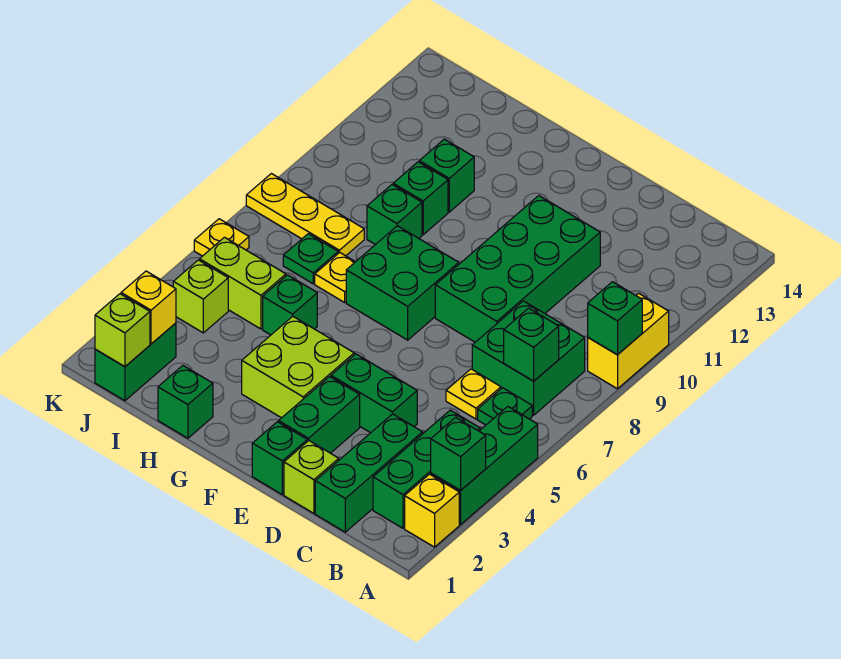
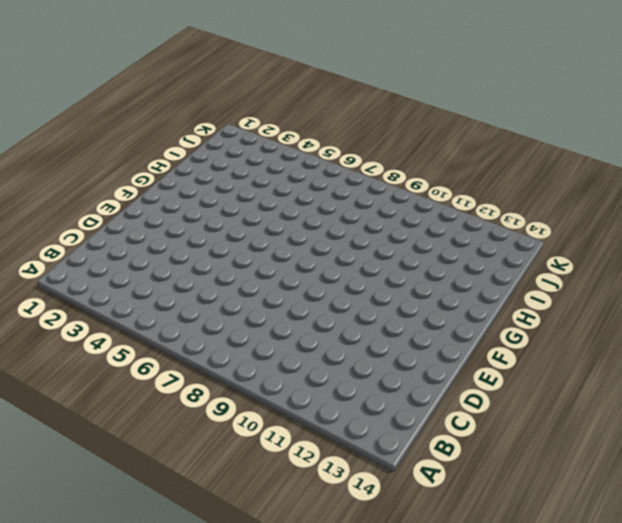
none -> yellow 1x1 brick [405,474,459,547]
none -> green 1x3 brick [431,407,538,524]
none -> yellow 1x2 brick [588,293,669,389]
none -> green 1x3 brick [373,410,480,528]

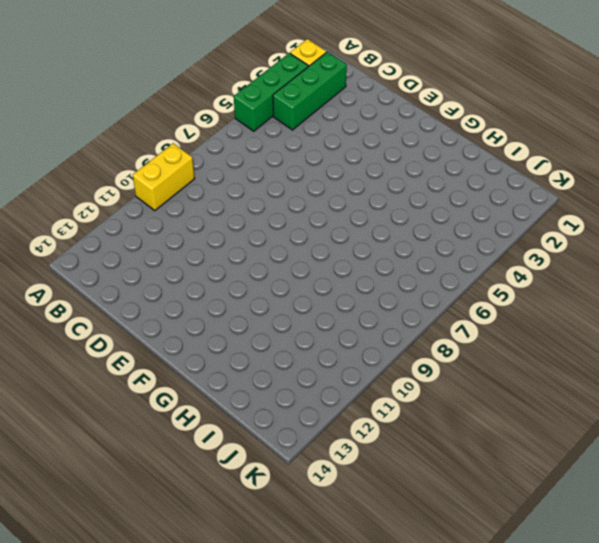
none -> green 1x1 plate [478,388,532,425]
none -> green 2x2 brick [472,301,585,415]
none -> green 1x3 brick [315,414,423,532]
none -> yellow 1x1 plate [446,369,501,419]

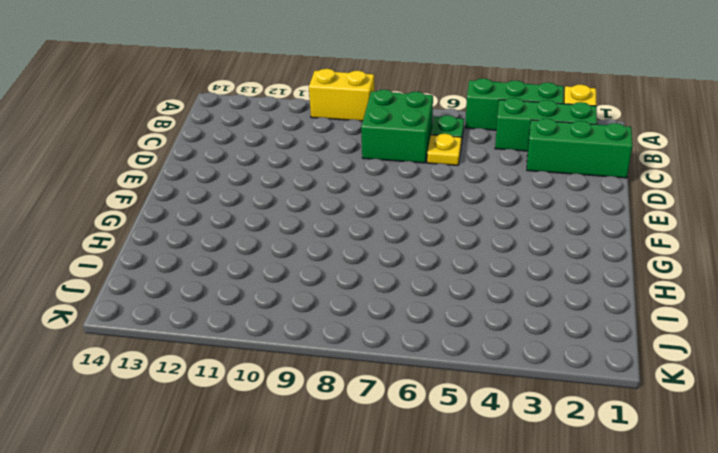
none -> lime 1x1 brick [284,441,339,513]
none -> green 1x2 brick [331,354,417,433]
none -> green 2x4 brick [435,196,600,342]
none -> green 1x1 brick [252,422,307,495]

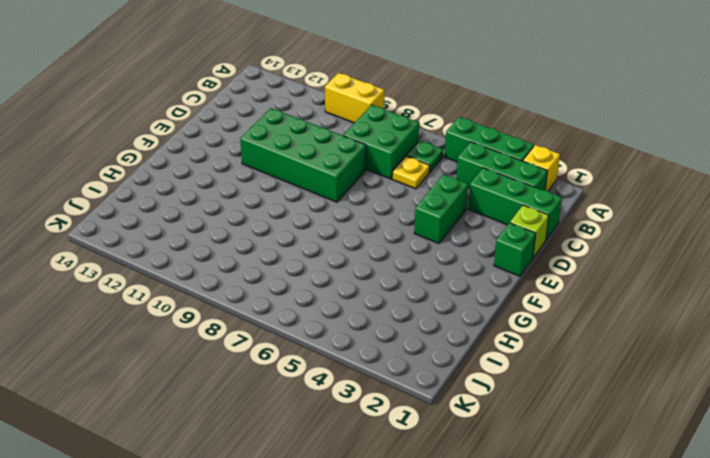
none -> green 1x2 brick [279,377,360,453]
none -> lime 2x2 brick [242,316,354,418]
none -> green 2x2 brick [346,226,459,340]
none -> green 1x1 brick [158,366,213,438]

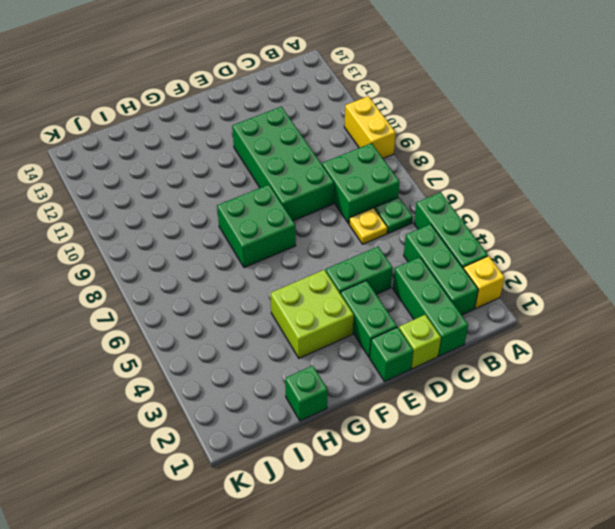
none -> green 1x1 brick [263,275,317,335]
none -> yellow 1x1 plate [315,252,355,302]
none -> green 1x1 brick [367,185,422,245]
none -> green 1x1 brick [393,162,448,235]

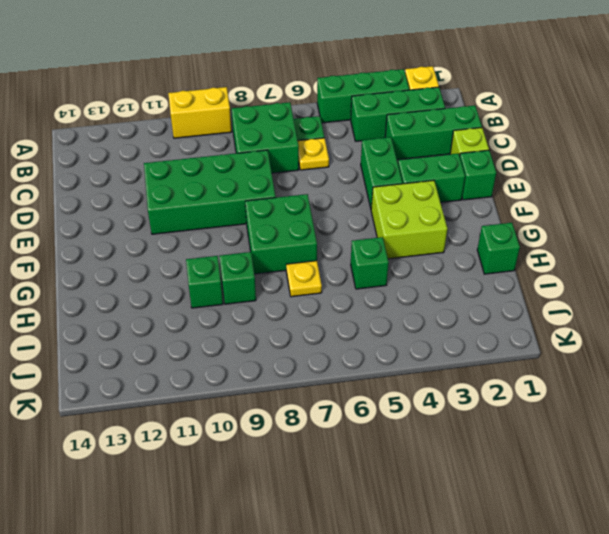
none -> green 1x1 brick [419,139,474,212]
none -> lime 1x2 brick [200,237,286,329]
none -> green 1x1 plate [283,234,338,284]
none -> yellow 1x3 plate [246,174,364,256]

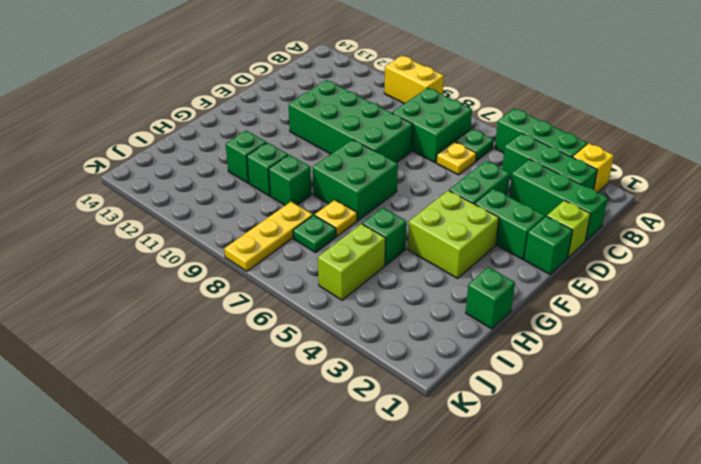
none -> green 1x2 brick [95,323,176,401]
none -> lime 1x1 brick [173,260,228,333]
none -> yellow 1x1 plate [194,219,249,256]
none -> green 1x1 brick [431,417,486,490]

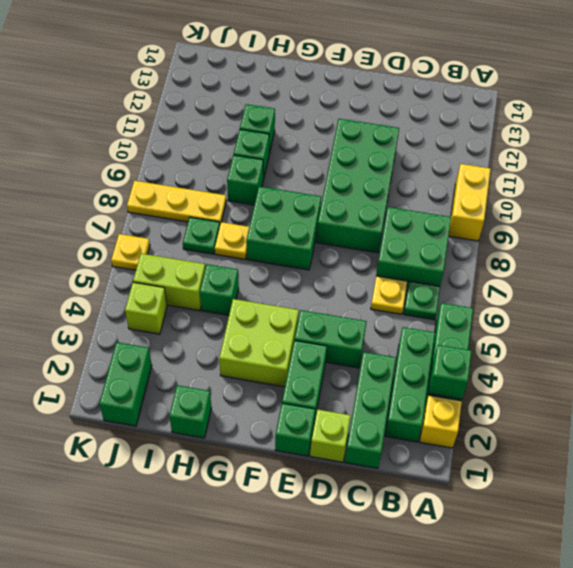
none -> green 1x1 brick [588,282,642,355]
none -> green 1x1 brick [504,308,559,381]
none -> lime 1x1 brick [95,294,150,367]
none -> yellow 1x1 brick [121,271,176,344]

